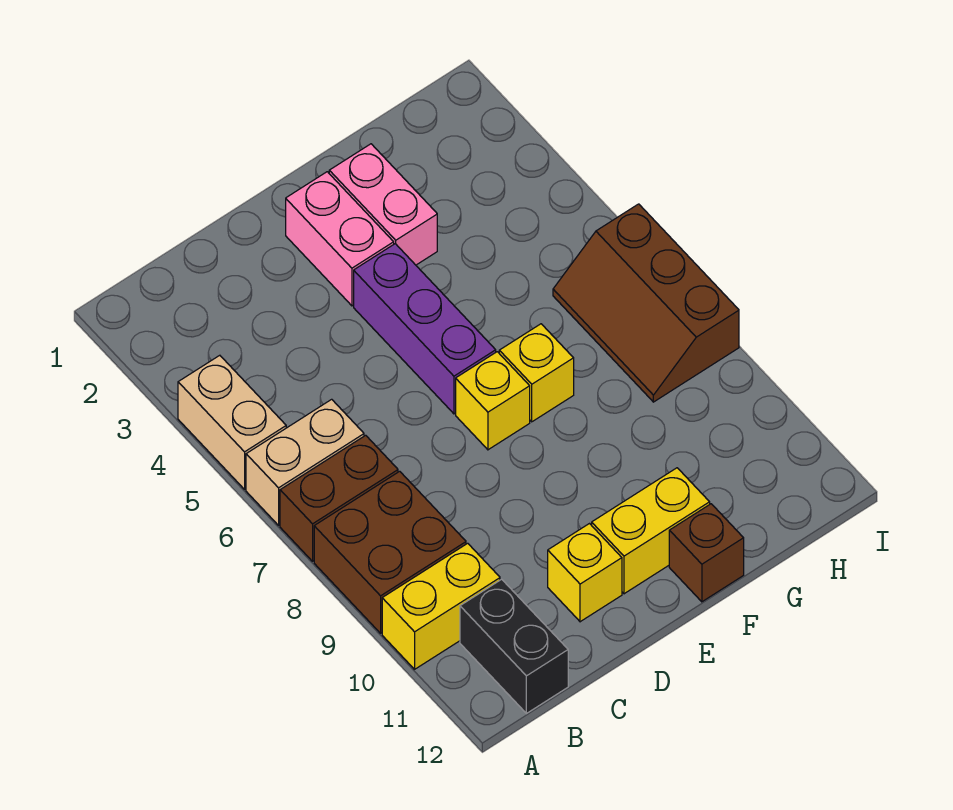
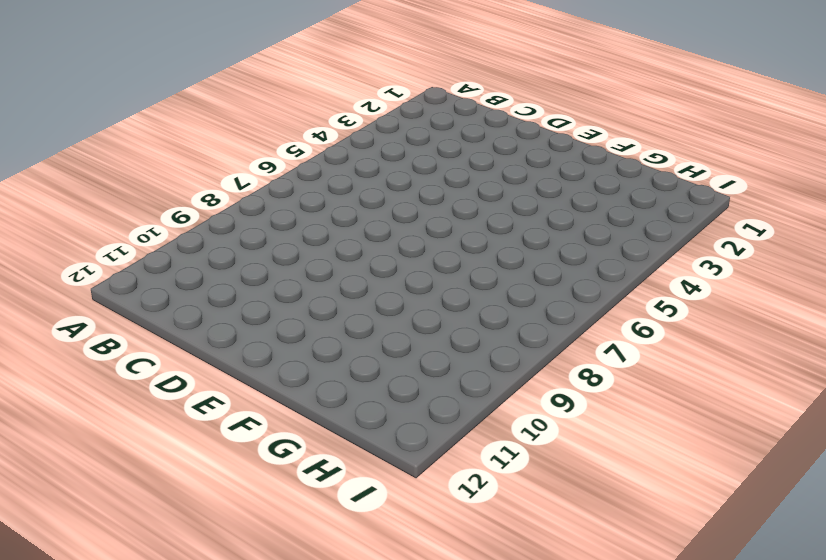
none -> tan 1x2 brick [178,355,286,489]
none -> tan 1x2 brick [246,399,364,525]
none -> brown 1x2 brick [280,435,398,561]

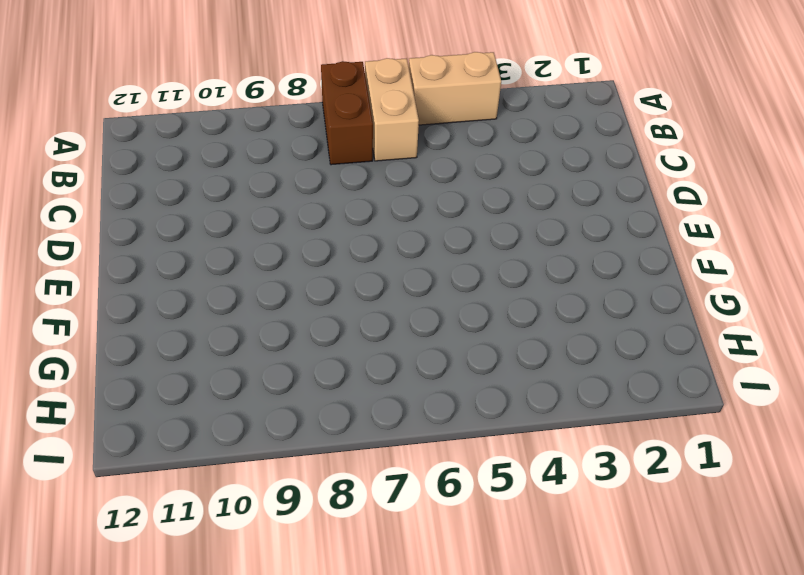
none -> brown 2x2 brick [314,471,466,633]
none -> yellow 1x2 brick [382,543,500,669]
none -> black 1x2 brick [460,579,568,713]

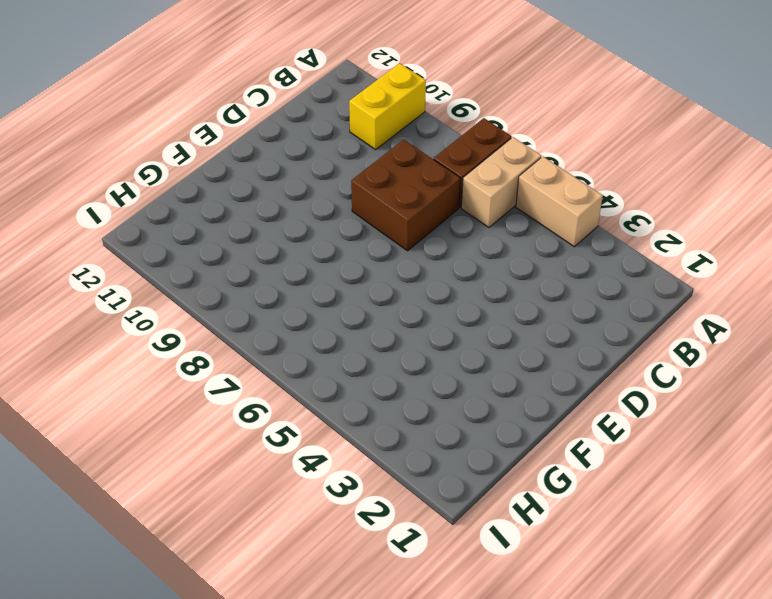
brown 2x2 brick [351,140,460,251] -> brown 2x2 brick moved to [314,471,466,633]
none -> black 1x2 brick [460,579,568,713]
none -> yellow 1x1 brick [548,524,622,622]
none -> pink 1x2 brick [286,172,394,306]

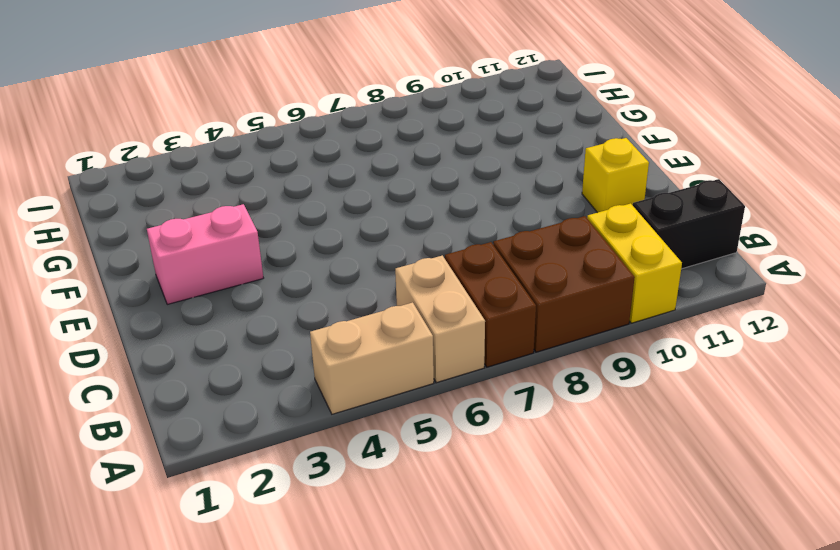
none -> purple 1x3 brick [354,244,496,414]
none -> yellow 1x1 brick [456,352,530,450]
none -> yellow 1x2 brick [592,468,710,594]

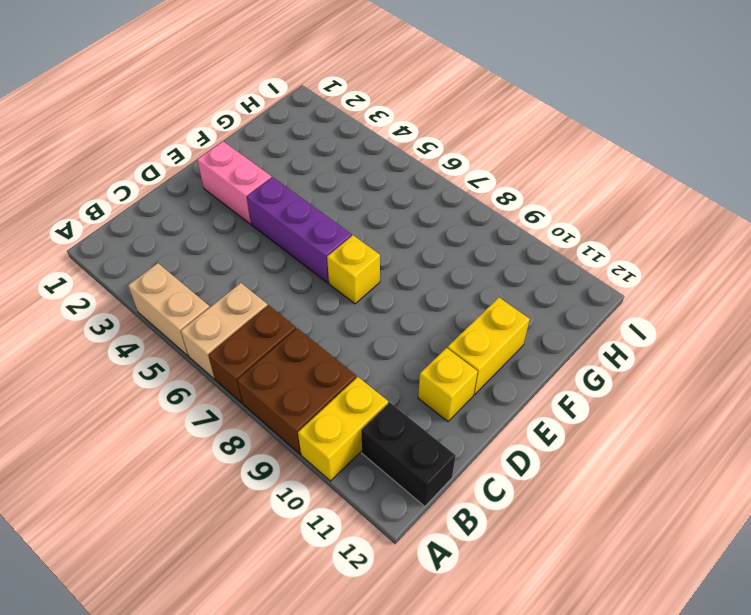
none -> pink 1x2 brick [329,144,437,265]
none -> yellow 1x1 brick [499,324,574,422]
none -> brown 1x1 brick [669,504,744,602]

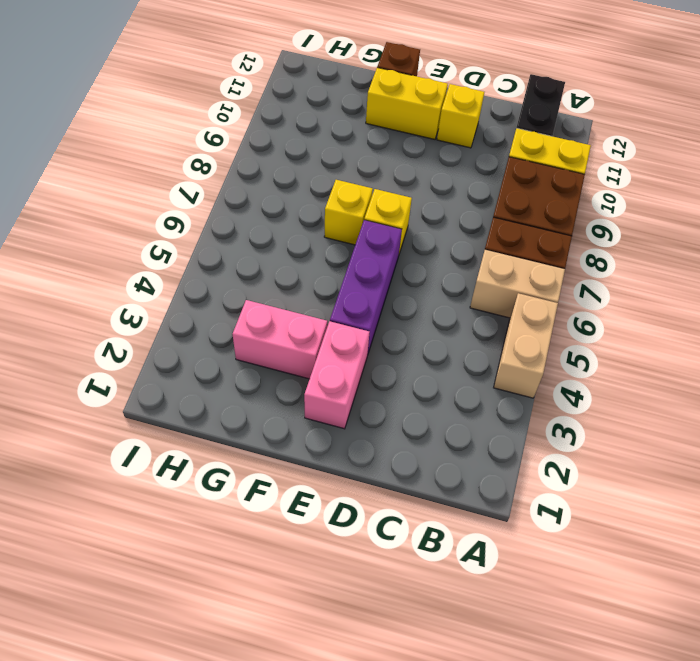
pink 1x2 brick [233,300,327,379] -> pink 1x2 brick turned to [329,144,437,265]
none -> brown 2x3 slope [553,204,739,402]

